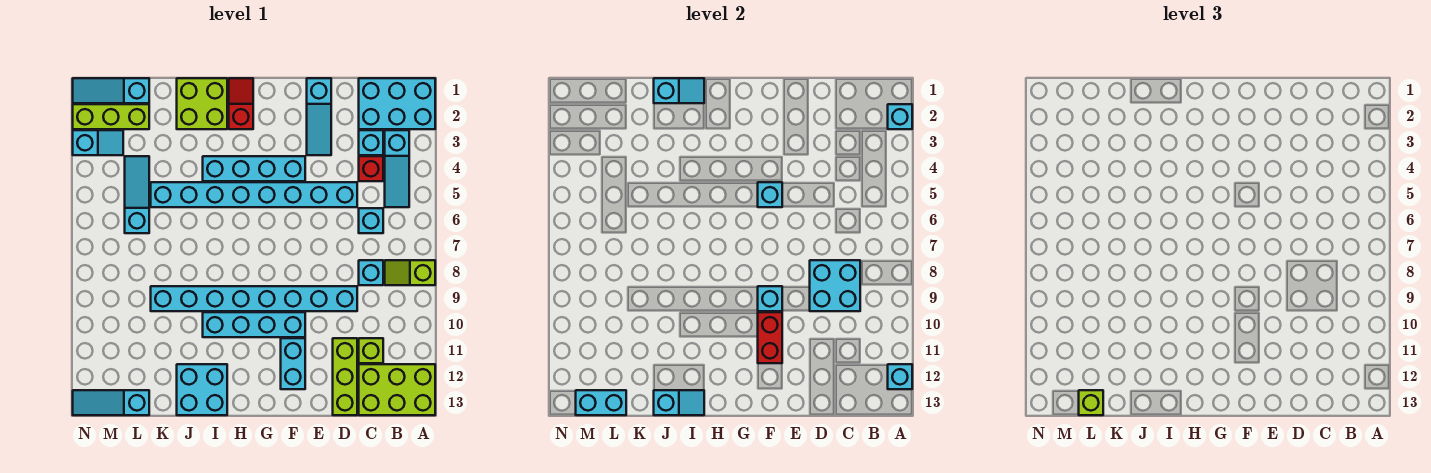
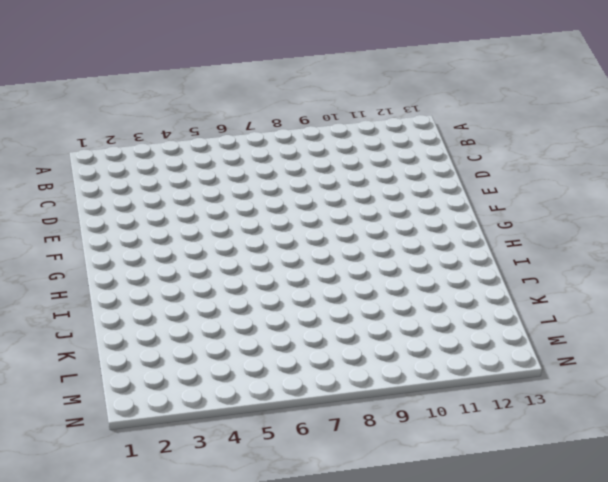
none -> cyan 2x3 brick [359,78,435,129]
none -> lime 1x2 slope [385,260,435,285]
none -> lime 2x3 brick [359,364,435,415]
none -> cyan 1x3 slope [385,130,409,207]

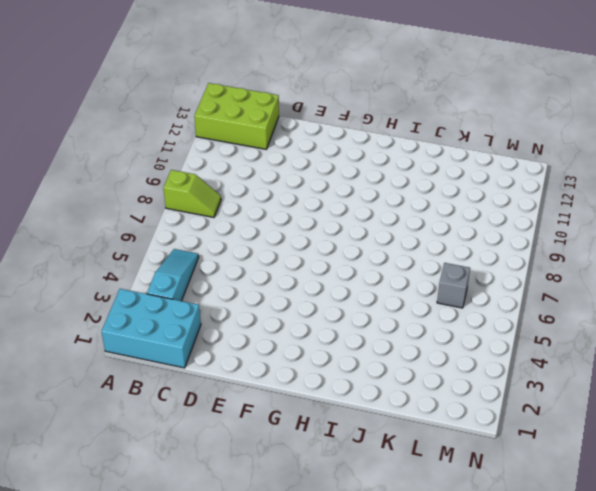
grey 1x1 brick [437,263,470,308] -> cyan 1x3 slope [125,156,149,233]
none -> cyan 1x1 brick [359,130,383,155]
none -> red 1x1 brick [359,156,383,181]
none -> cyan 1x1 brick [359,208,383,233]
none -> cyan 1x1 brick [359,260,383,285]

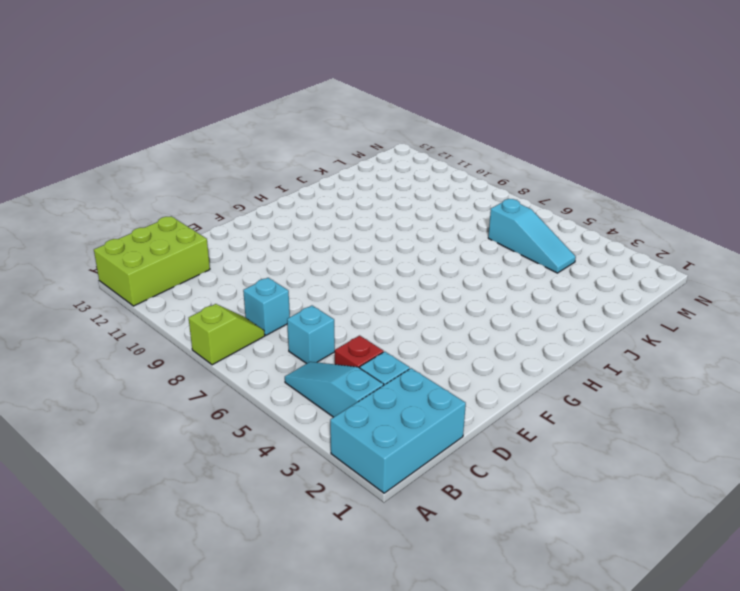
none -> lime 1x1 brick [359,338,383,363]
none -> cyan 1x8 brick [151,182,357,207]
none -> cyan 1x8 brick [151,286,357,311]
none -> lime 1x3 brick [333,338,357,415]

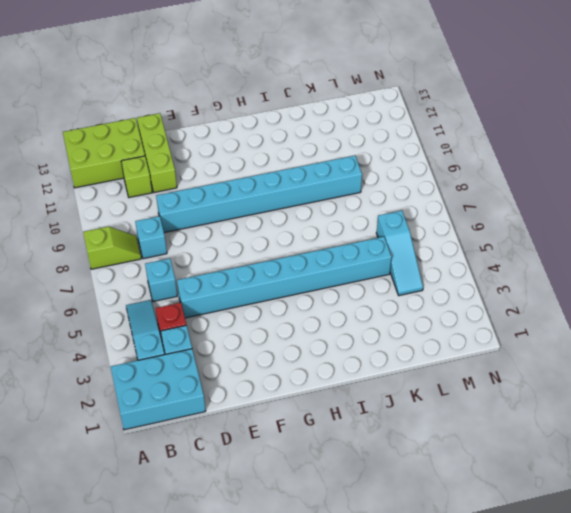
none -> cyan 1x3 slope [307,78,331,155]
none -> cyan 1x4 brick [203,156,305,181]
none -> cyan 1x4 brick [203,312,305,337]
none -> cyan 1x2 brick [281,338,305,389]

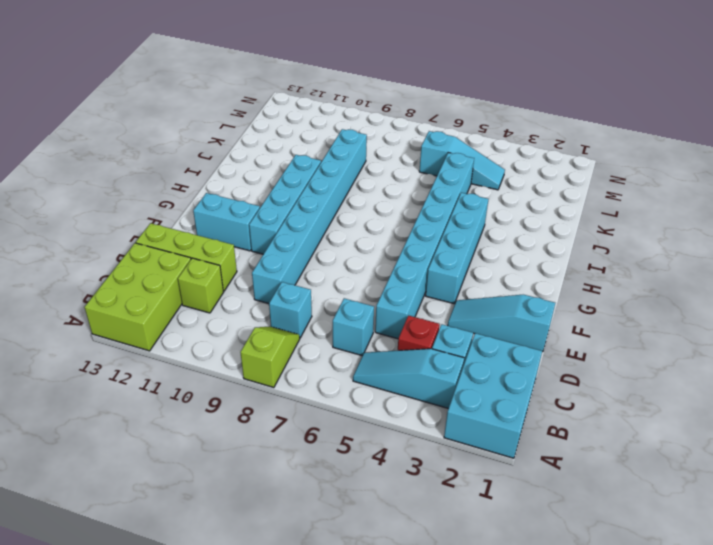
none -> red 1x2 slope [229,78,253,129]
none -> lime 2x2 brick [177,78,227,129]
none -> cyan 2x2 brick [177,364,227,415]
none -> cyan 1x3 slope [73,78,149,103]

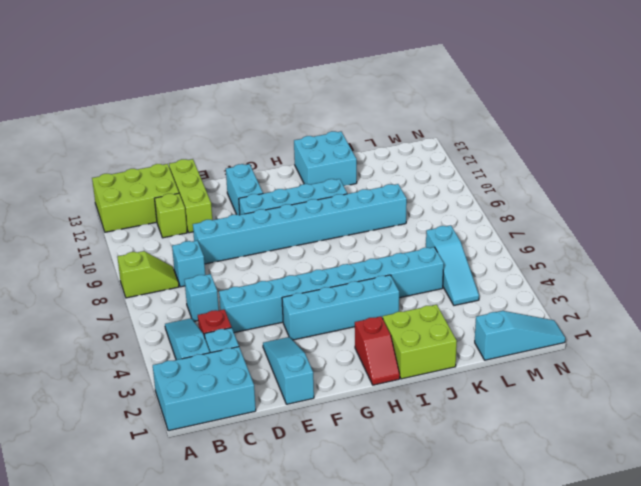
none -> lime 1x3 brick [73,104,149,129]
none -> cyan 1x3 slope [73,390,149,415]
none -> cyan 1x2 slope [73,130,123,155]
none -> cyan 1x1 brick [888,104,912,129]

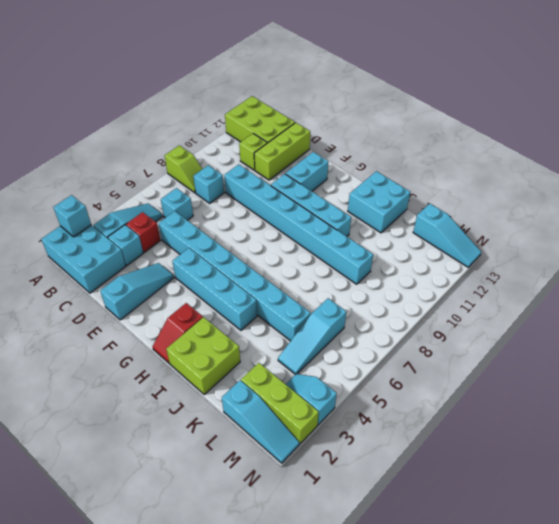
none -> cyan 1x1 brick [888,364,912,389]
none -> cyan 2x2 brick [810,260,860,311]
none -> cyan 1x1 brick [758,182,782,207]
none -> cyan 1x1 brick [758,286,782,311]

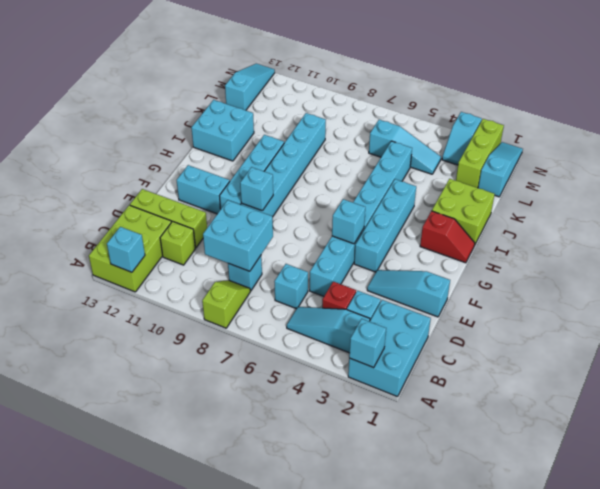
none -> red 1x2 brick [758,312,782,363]
none -> cyan 1x2 slope [654,78,704,103]
none -> cyan 1x2 slope [654,390,704,415]
none -> cyan 1x2 brick [576,390,626,415]

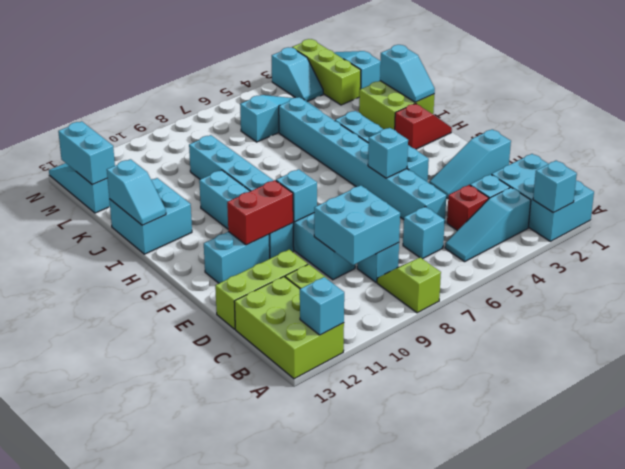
none -> lime 1x1 brick [1079,390,1103,415]

